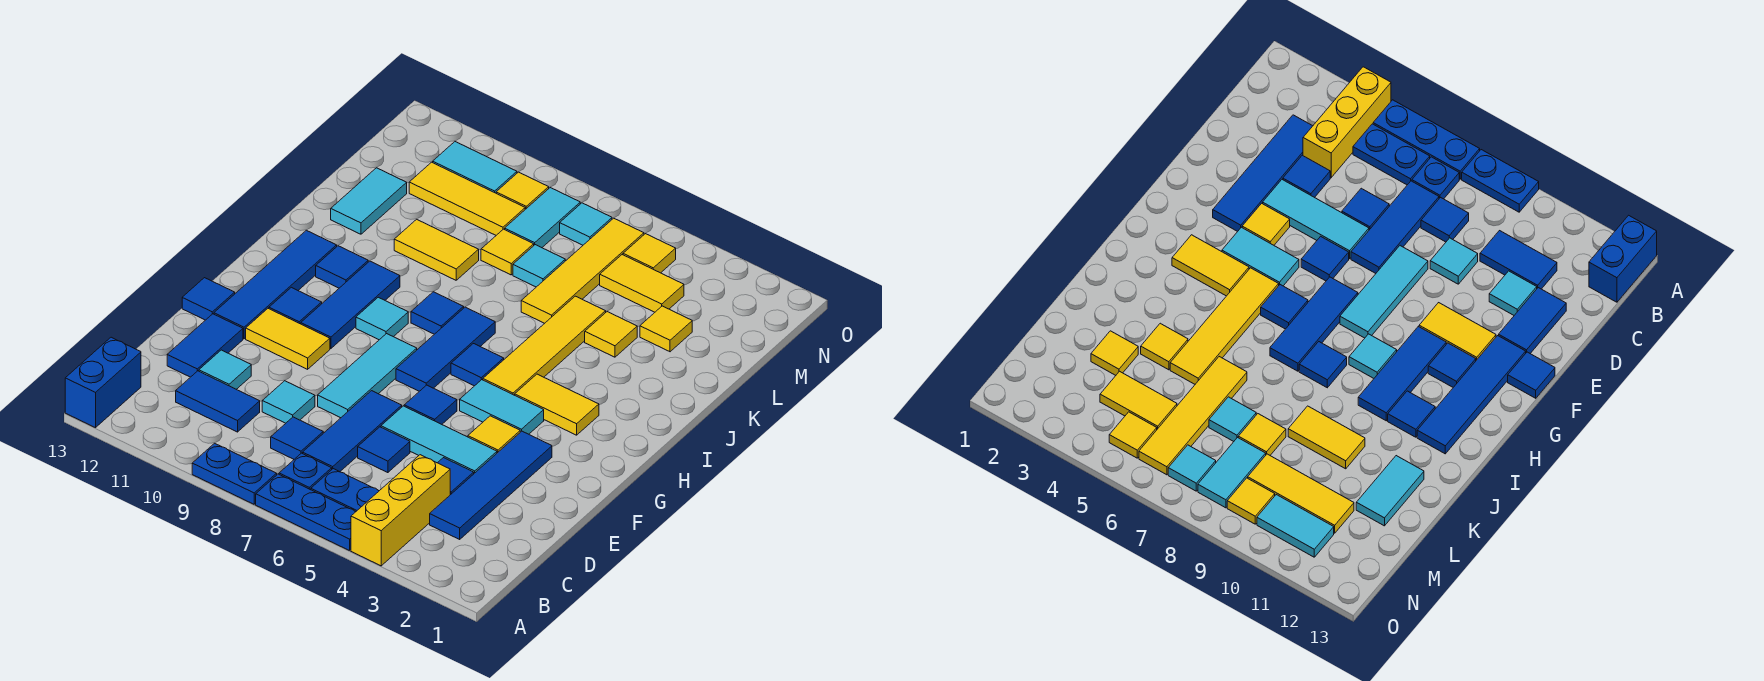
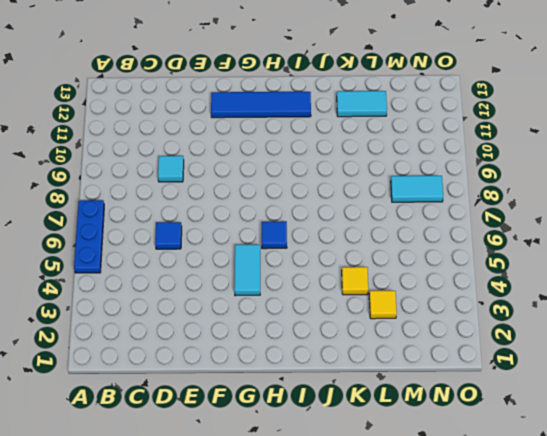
none -> yellow 1x3 brick [351,455,450,566]
none -> blue 1x2 plate [192,443,277,504]
none -> blue 1x2 brick [65,337,141,428]
none -> blue 1x2 plate [311,469,379,512]

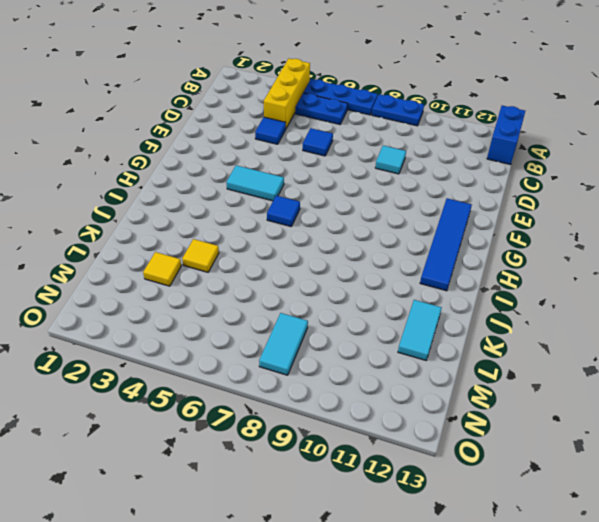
none -> blue 1x1 plate [279,453,332,490]
none -> blue 1x4 tile [430,431,552,539]
none -> blue 1x3 tile [303,391,402,472]
none -> blue 1x1 tile [271,417,323,459]

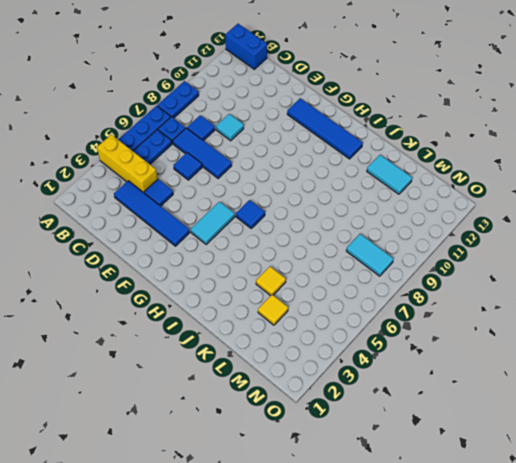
none -> blue 1x2 tile [176,371,260,432]
none -> cyan 1x1 tile [199,350,251,389]
none -> blue 1x2 tile [167,314,243,377]
none -> cyan 1x3 tile [381,406,497,473]

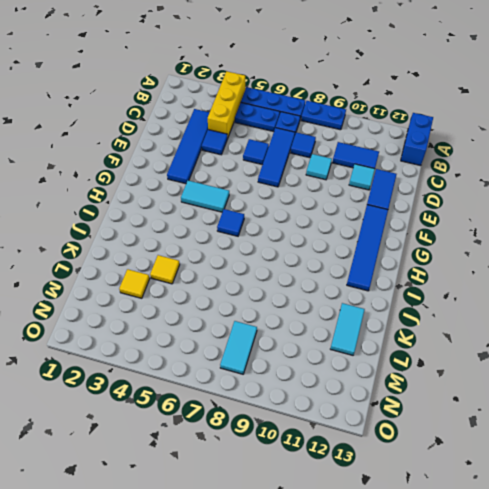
none -> cyan 1x3 tile [381,406,497,473]
none -> cyan 1x3 tile [318,334,417,418]
none -> yellow 1x1 tile [468,416,520,453]
none -> blue 1x1 tile [404,385,457,424]

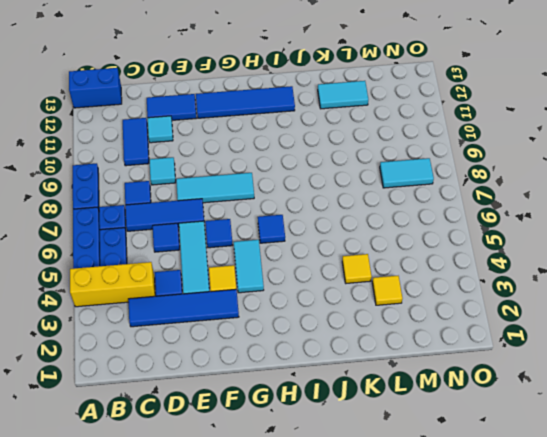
none -> yellow 1x2 tile [246,309,330,369]
none -> blue 1x1 tile [182,278,235,320]
none -> blue 1x3 tile [396,307,495,391]
none -> blue 1x3 tile [301,261,400,348]

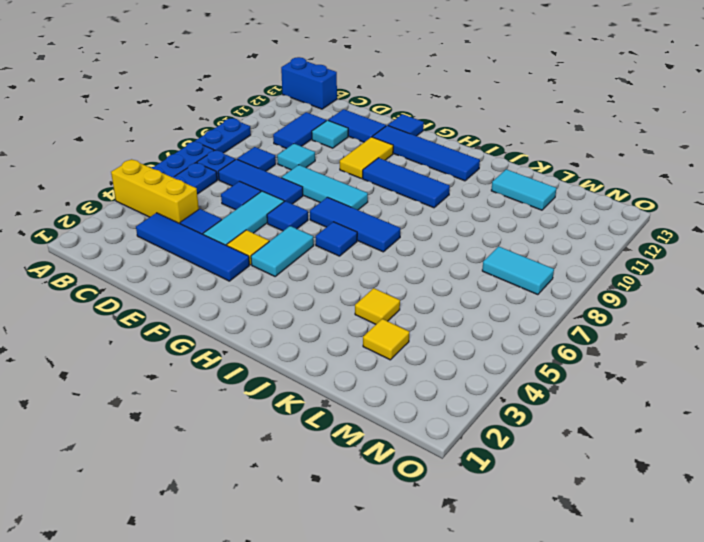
none -> blue 1x1 tile [269,287,322,324]
none -> yellow 1x2 tile [515,374,599,435]
none -> yellow 1x4 tile [483,296,606,395]
none -> cyan 1x1 tile [356,297,408,340]

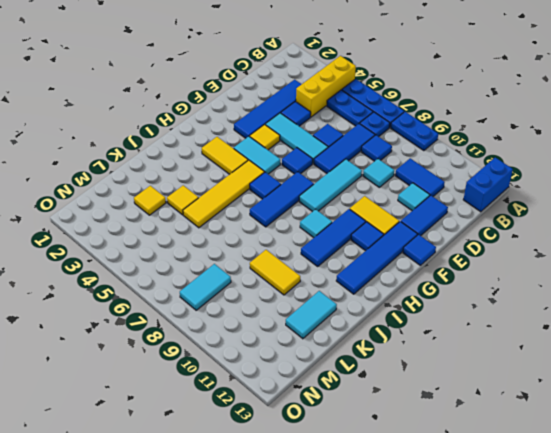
none -> blue 1x1 tile [411,292,464,334]
none -> blue 1x1 tile [316,246,368,288]
none -> yellow 1x4 tile [521,218,644,323]
none -> cyan 1x1 tile [513,245,565,287]

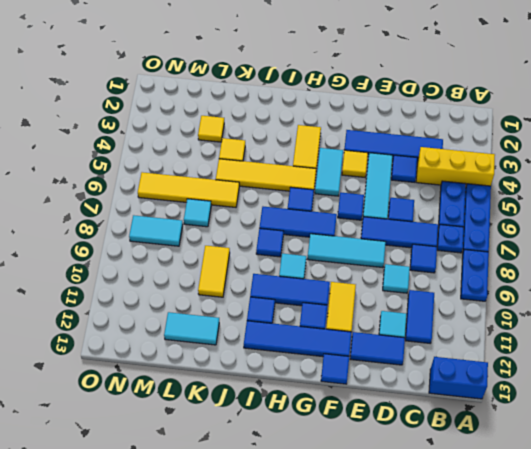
none -> yellow 1x1 tile [481,229,534,275]
none -> yellow 1x2 tile [600,255,684,312]
none -> yellow 1x3 tile [409,162,525,235]
none -> yellow 1x1 tile [623,234,676,273]

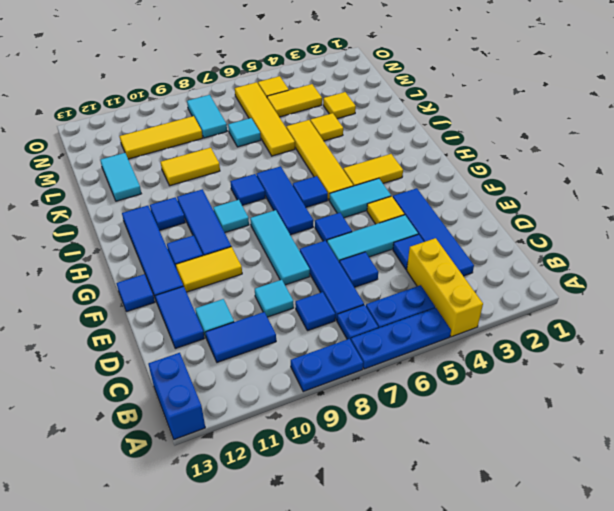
none -> yellow 1x1 tile [481,229,534,275]
none -> cyan 1x1 tile [560,203,612,245]
none -> yellow 1x1 tile [496,172,549,209]
none -> cyan 1x2 tile [433,142,517,193]

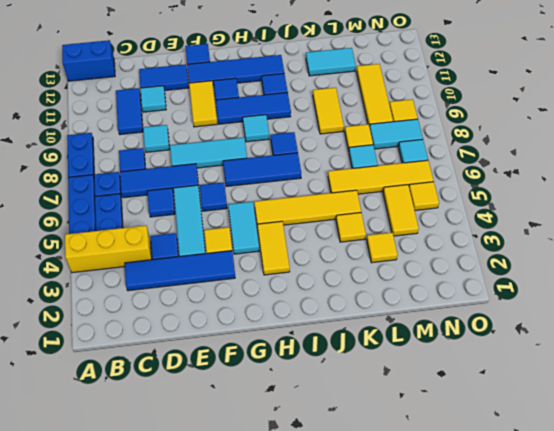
none -> blue 1x1 tile [451,344,504,386]
none -> cyan 1x2 tile [433,142,517,193]

